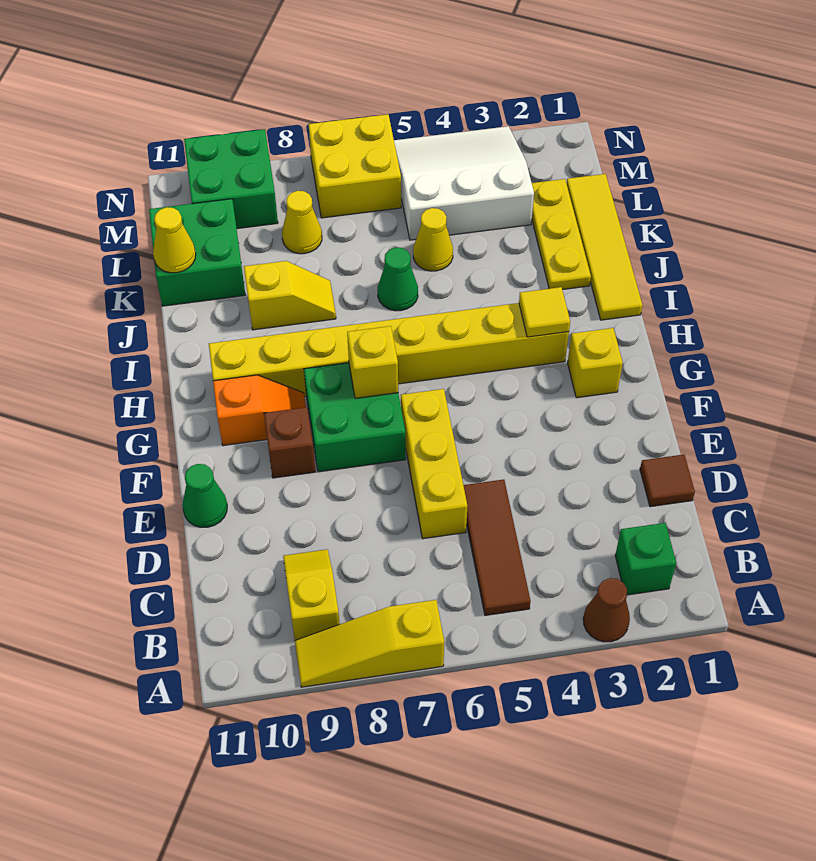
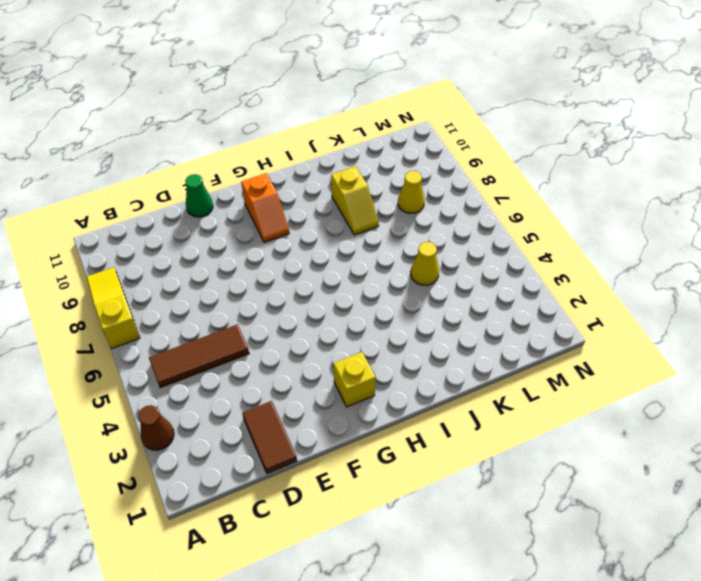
brown 1x2 tile [242,401,297,474] -> brown 1x1 tile [640,455,695,507]
none -> green 1x1 brick [615,523,676,595]
none -> yellow 1x2 slope [283,549,339,640]
none -> yellow 1x3 brick [401,389,467,539]

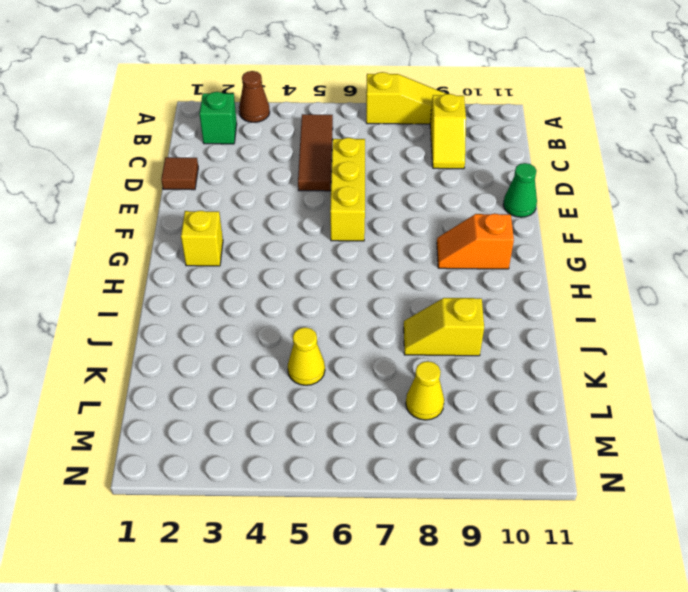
none -> green 2x2 brick [304,363,406,472]
none -> brown 1x1 brick [264,407,316,478]
none -> yellow 1x8 brick [209,303,569,396]

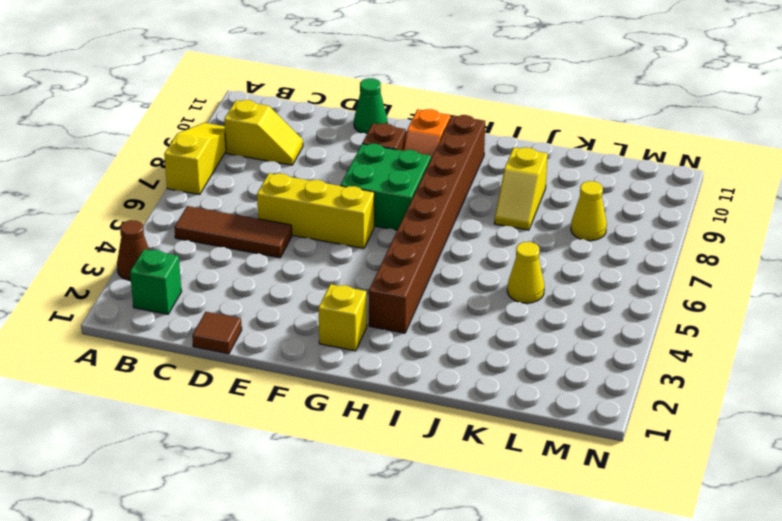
brown 1x8 brick [369,115,485,333] -> yellow 1x8 brick [209,303,569,396]
none -> yellow 1x4 tile [567,174,643,320]
none -> yellow 1x3 plate [532,179,591,290]
none -> green 1x1 cone [378,247,418,311]

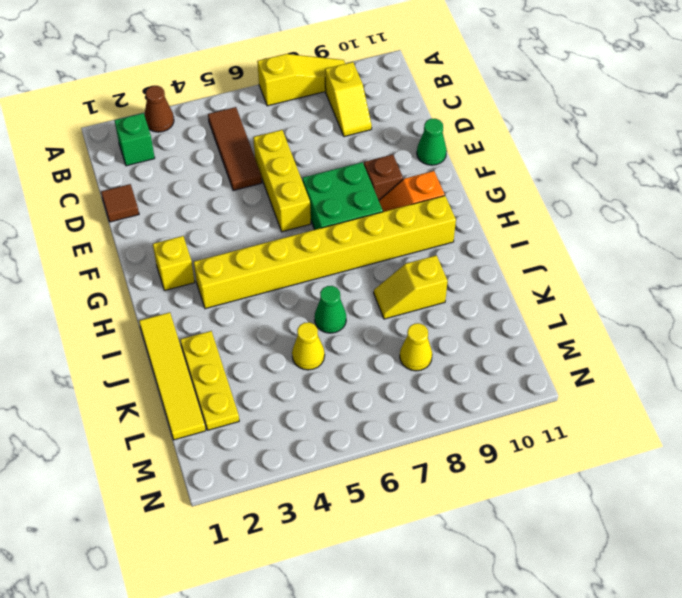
none -> green 2x2 brick [149,199,245,306]
none -> white 3x3 slope [394,126,534,240]
none -> yellow 2x2 brick [308,114,401,218]

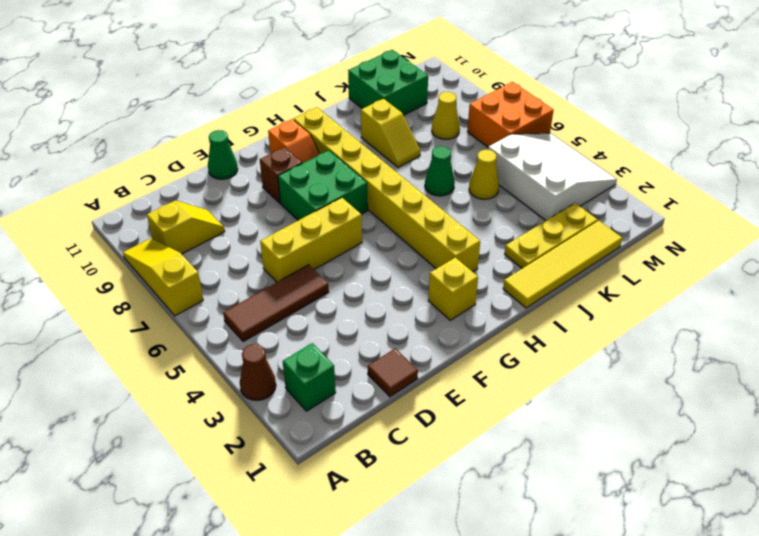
orange 2x2 brick [467,82,554,147] -> yellow 2x2 brick [308,114,401,218]
none -> green 2x2 brick [184,129,278,229]
none -> yellow 1x1 brick [347,326,398,398]
none -> yellow 1x1 tile [519,287,570,337]

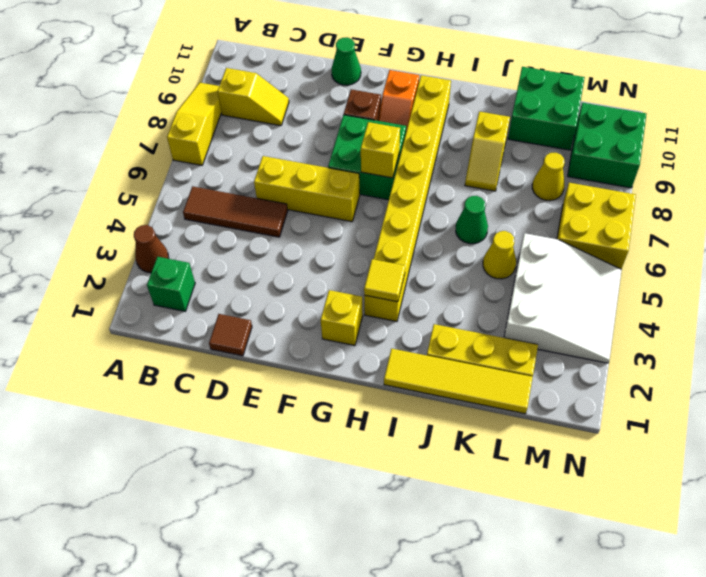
none -> yellow 1x1 cone [153,207,196,273]

